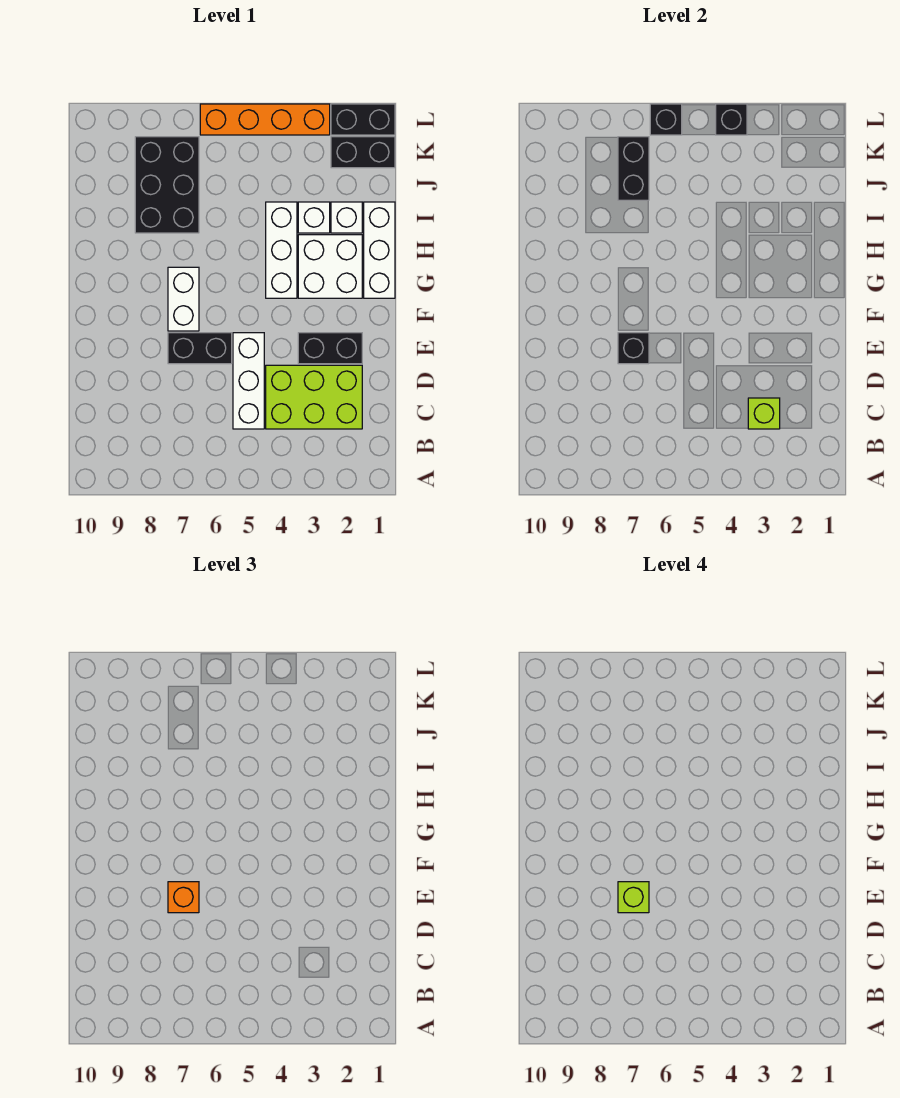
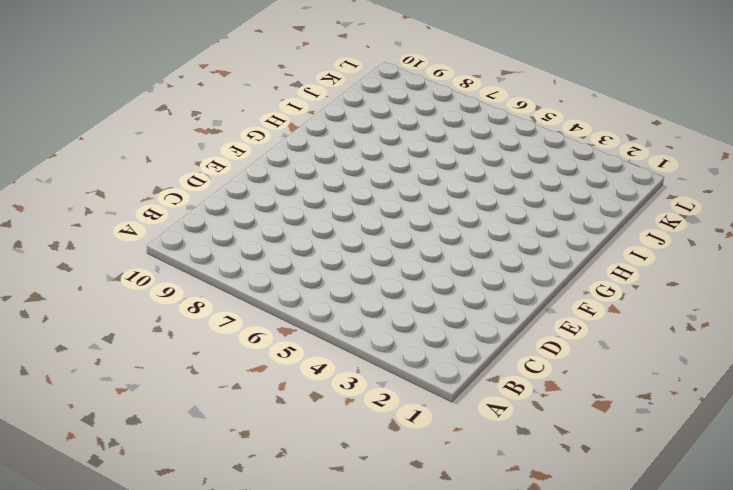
none -> lime 2x3 brick [266,365,362,429]
none -> white 1x3 brick [233,333,264,429]
none -> black 1x2 brick [298,333,362,364]

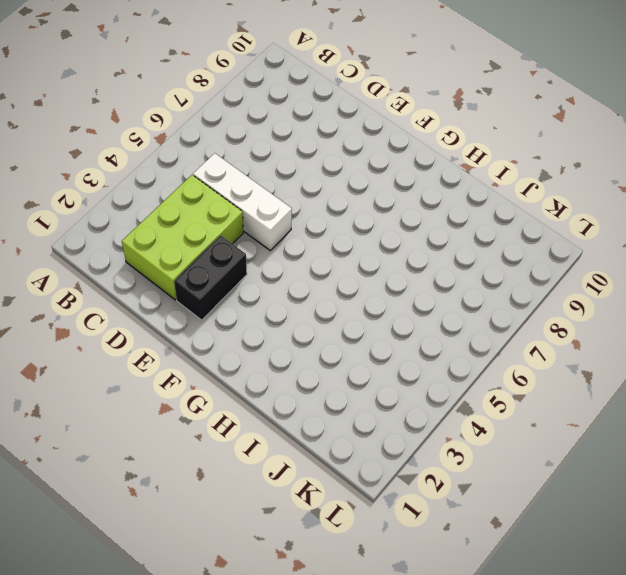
none -> black 1x2 brick [168,333,232,364]
none -> white 1x2 brick [168,267,199,331]
none -> white 1x3 brick [364,202,395,298]

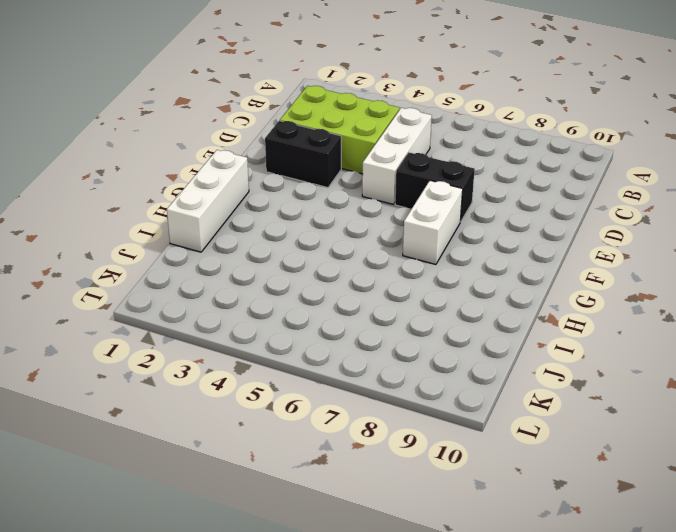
none -> white 2x2 brick [298,235,362,298]
none -> white 1x3 brick [266,202,297,298]
none -> white 1x1 brick [331,202,362,233]

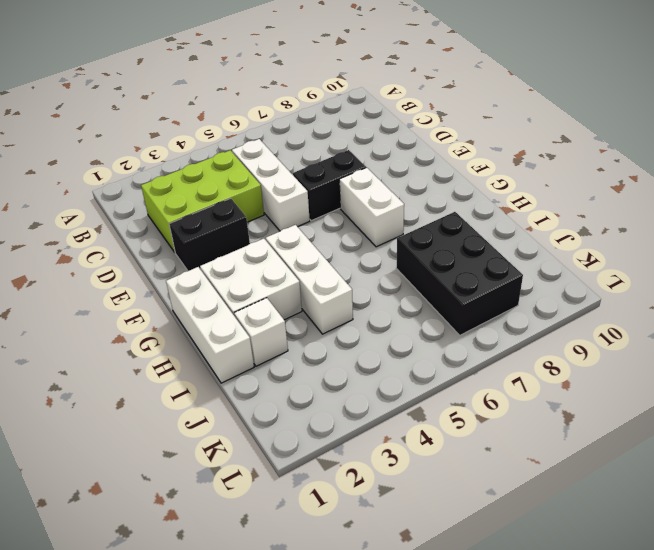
none -> white 1x1 brick [298,202,330,233]
none -> black 1x2 brick [331,137,395,168]
none -> black 1x2 brick [331,104,395,135]

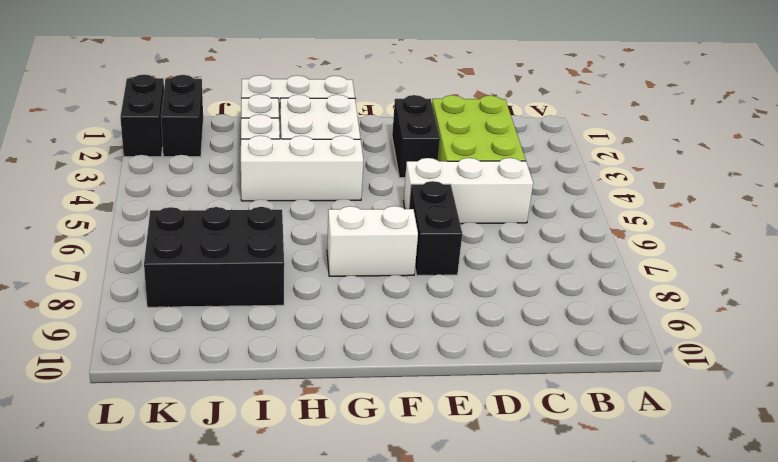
none -> orange 1x4 brick [200,104,330,135]
none -> lime 1x1 brick [748,398,780,429]
none -> black 1x1 brick [618,333,649,364]

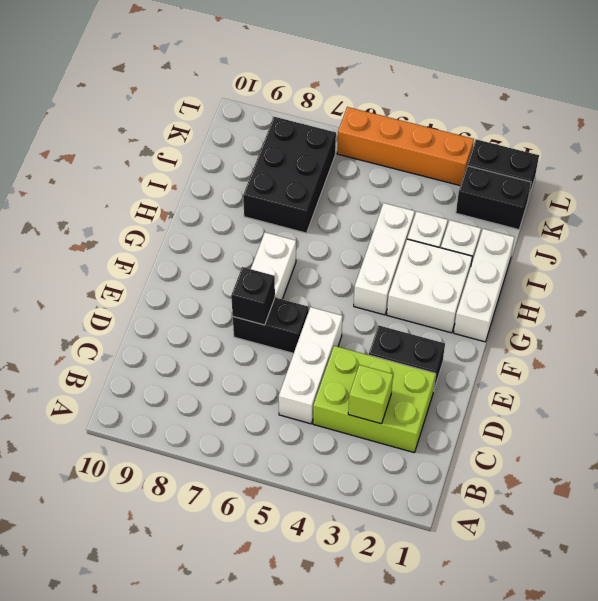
none -> black 1x2 brick [618,137,649,200]
none -> black 1x1 brick [716,104,747,135]
none -> black 1x1 brick [650,104,682,135]

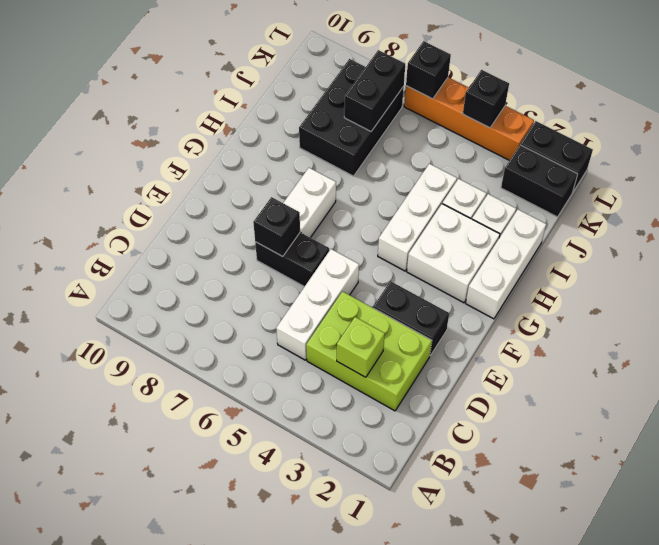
none -> orange 1x1 brick [168,882,199,913]
none -> lime 1x1 brick [618,882,649,913]

